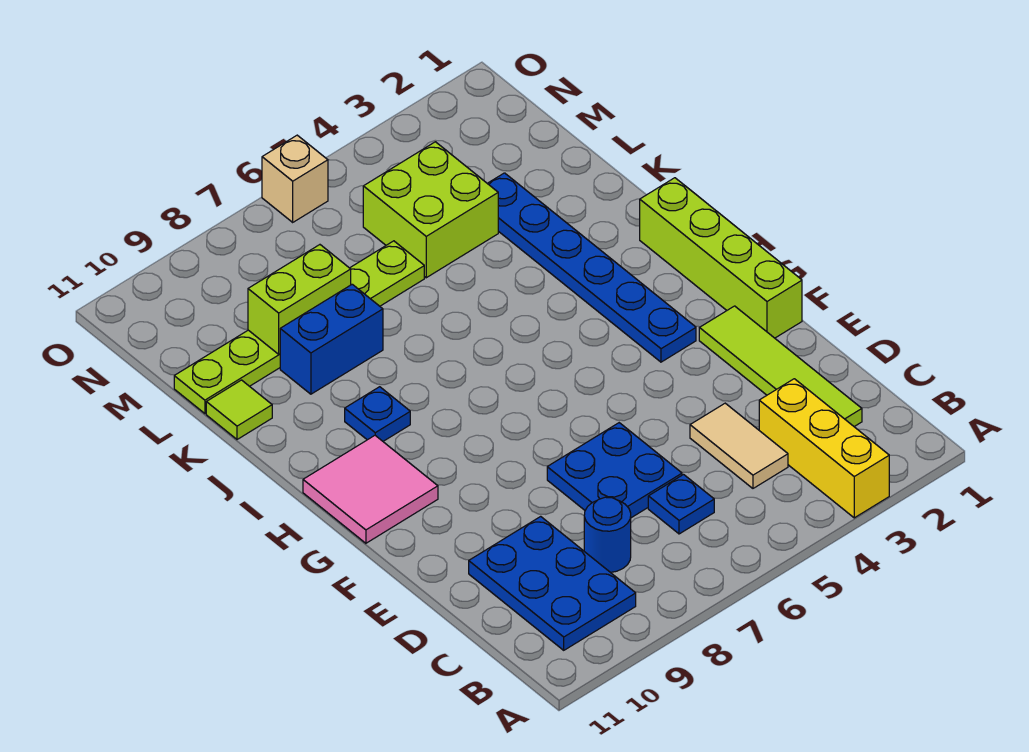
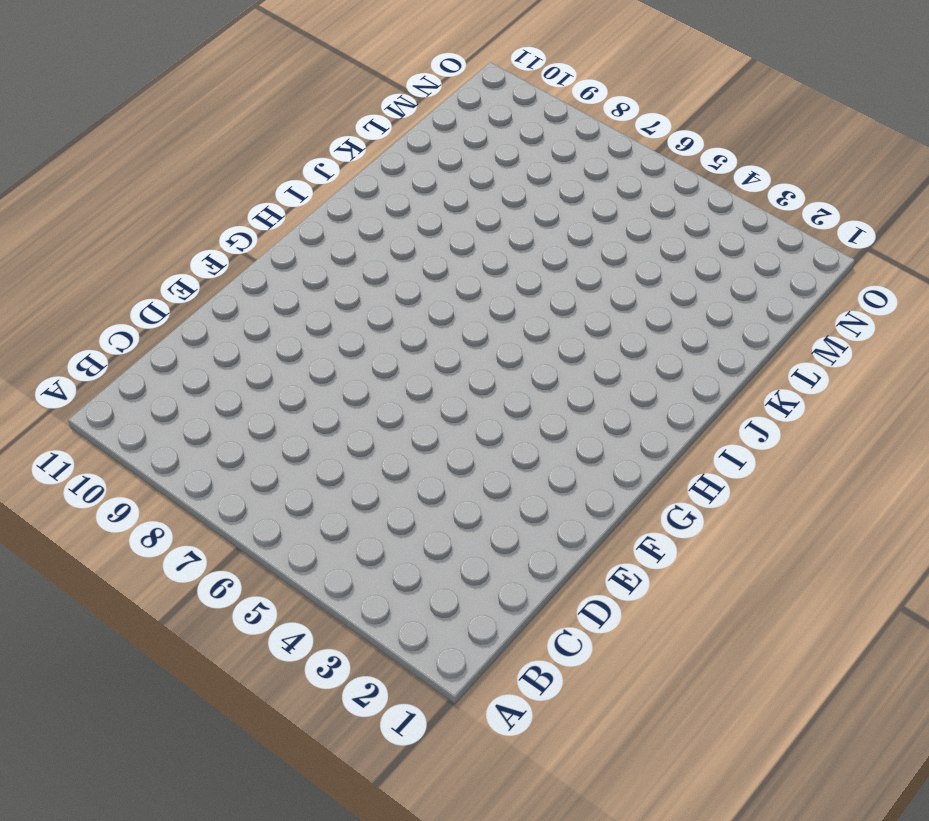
none -> yellow 1x3 brick [759,379,889,518]
none -> blue 2x3 plate [469,516,636,650]
none -> lime 1x4 tile [699,306,862,426]

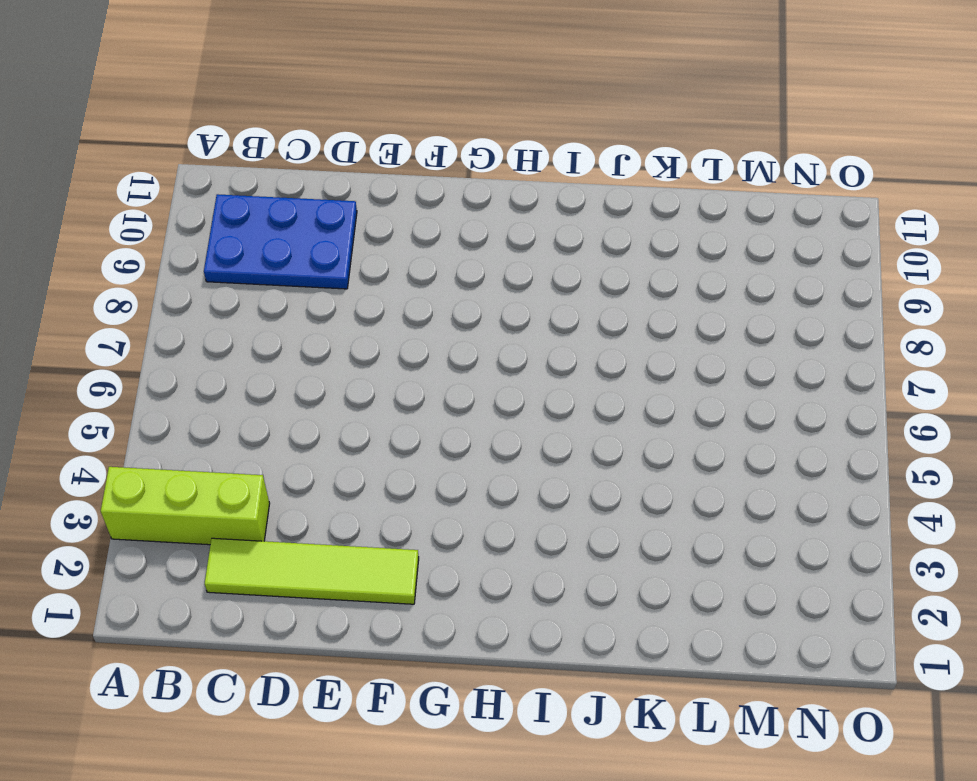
lime 1x3 brick [101,467,270,545] -> yellow 1x3 brick [759,379,889,518]
none -> tan 1x2 tile [690,403,788,488]
none -> blue 1x1 plate [648,475,714,534]
none -> blue 1x1 round brick [584,497,631,572]

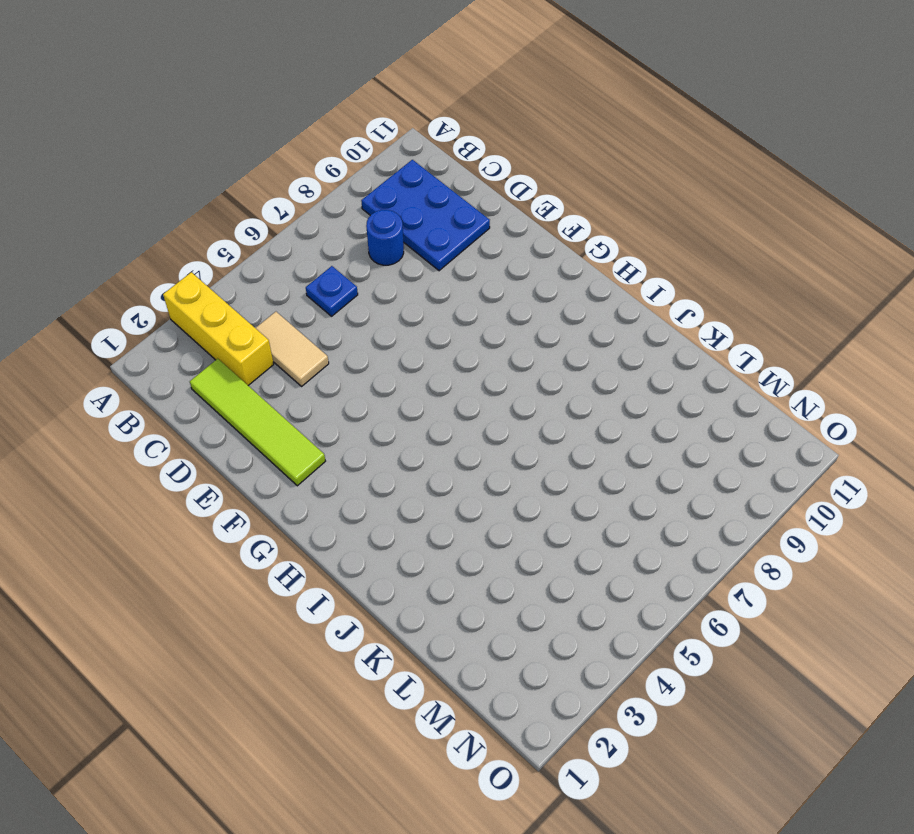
none -> blue 2x2 plate [547,423,682,518]
none -> lime 1x4 brick [640,178,802,338]
none -> blue 1x6 plate [487,173,696,362]

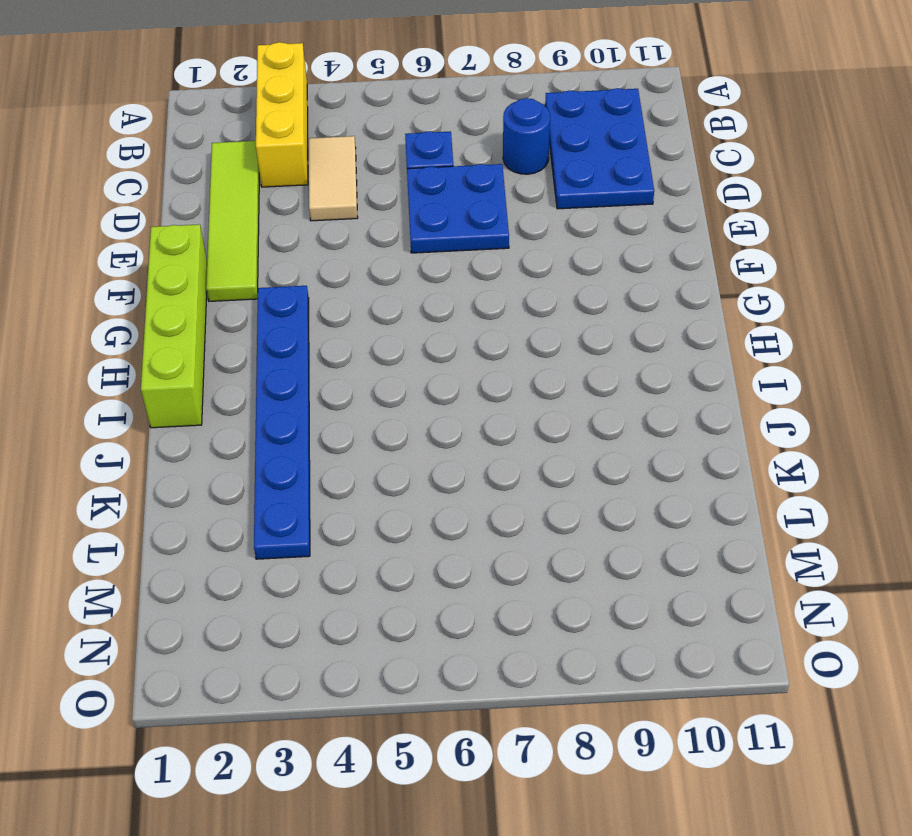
none -> pink 2x2 tile [303,436,438,543]
none -> blue 1x1 plate [345,387,410,441]
none -> blue 1x2 brick [280,284,383,394]

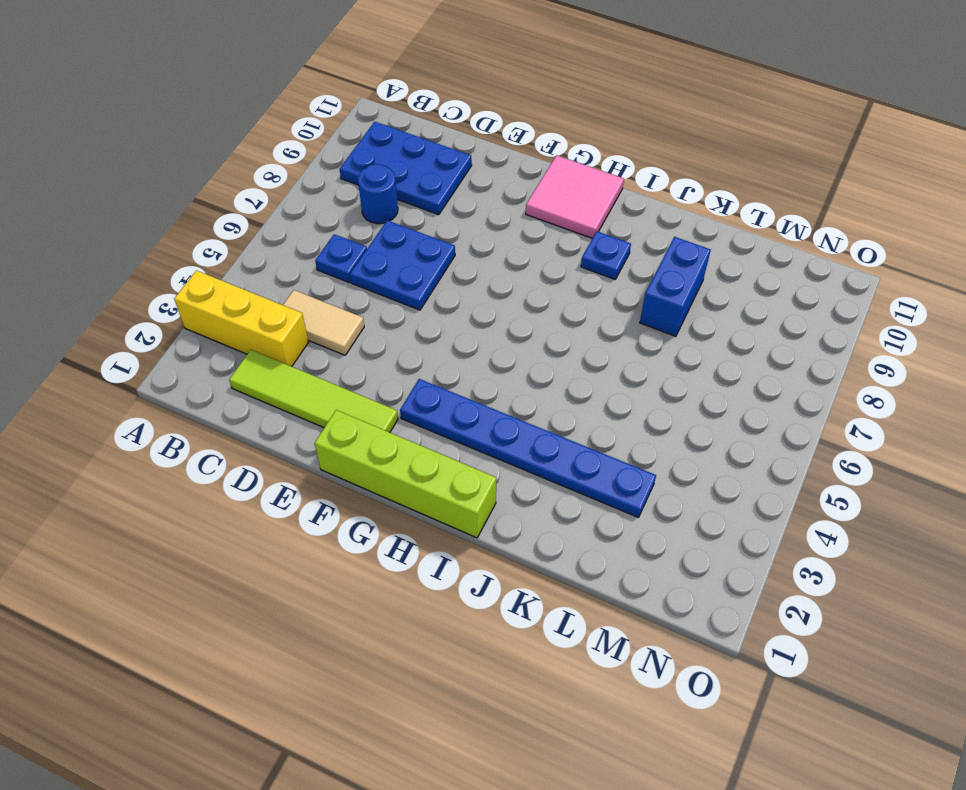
none -> lime 1x1 tile [206,380,272,439]
none -> lime 2x2 brick [363,142,498,278]
none -> lime 1x6 plate [174,241,424,414]

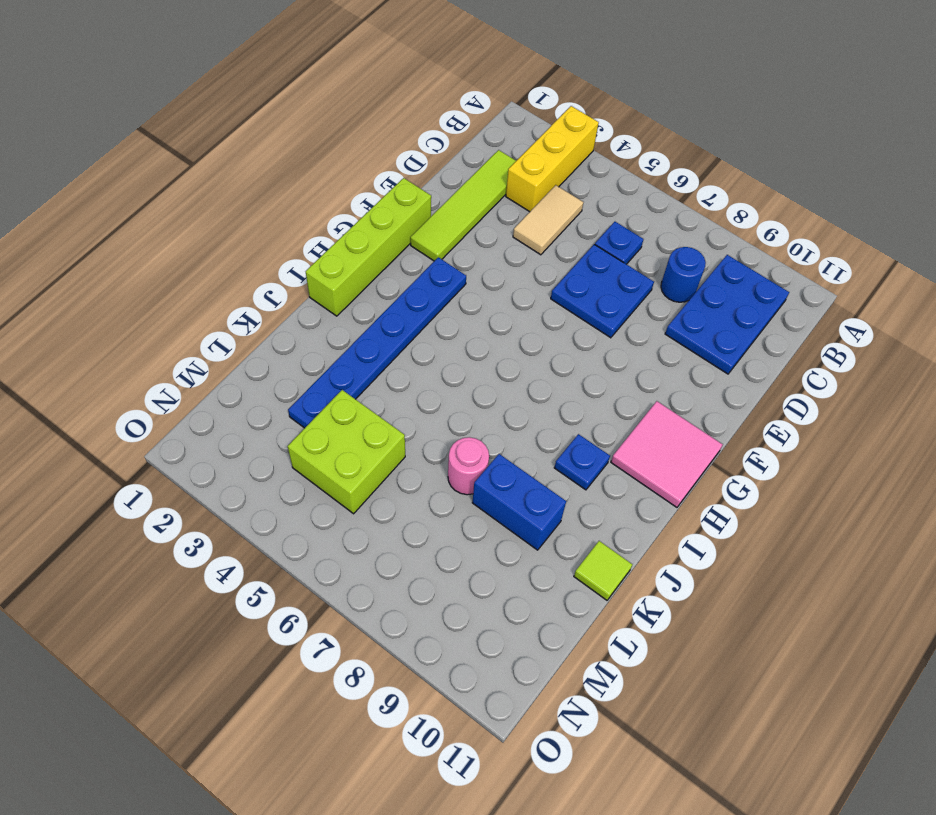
pink 1x1 round brick [448,437,489,495] -> none
none -> lime 1x6 plate [174,241,424,414]
none -> tan 1x1 brick [262,135,328,222]
none -> lime 1x2 brick [248,245,351,354]

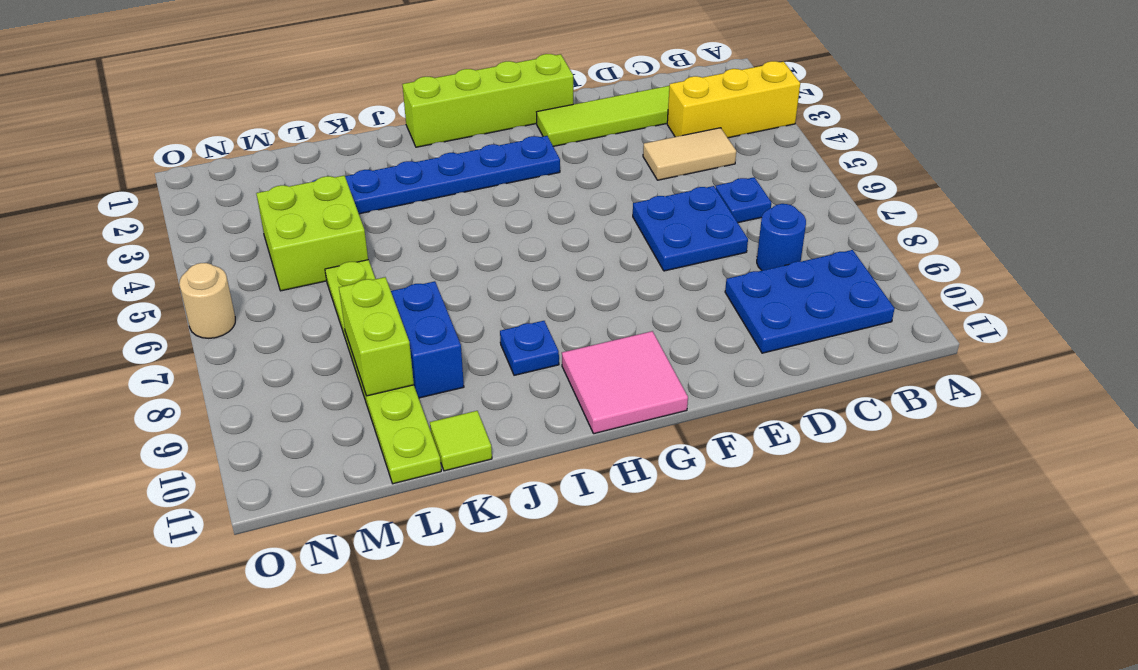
tan 1x1 round brick [179,263,235,338] -> tan 1x1 brick [262,135,328,222]

